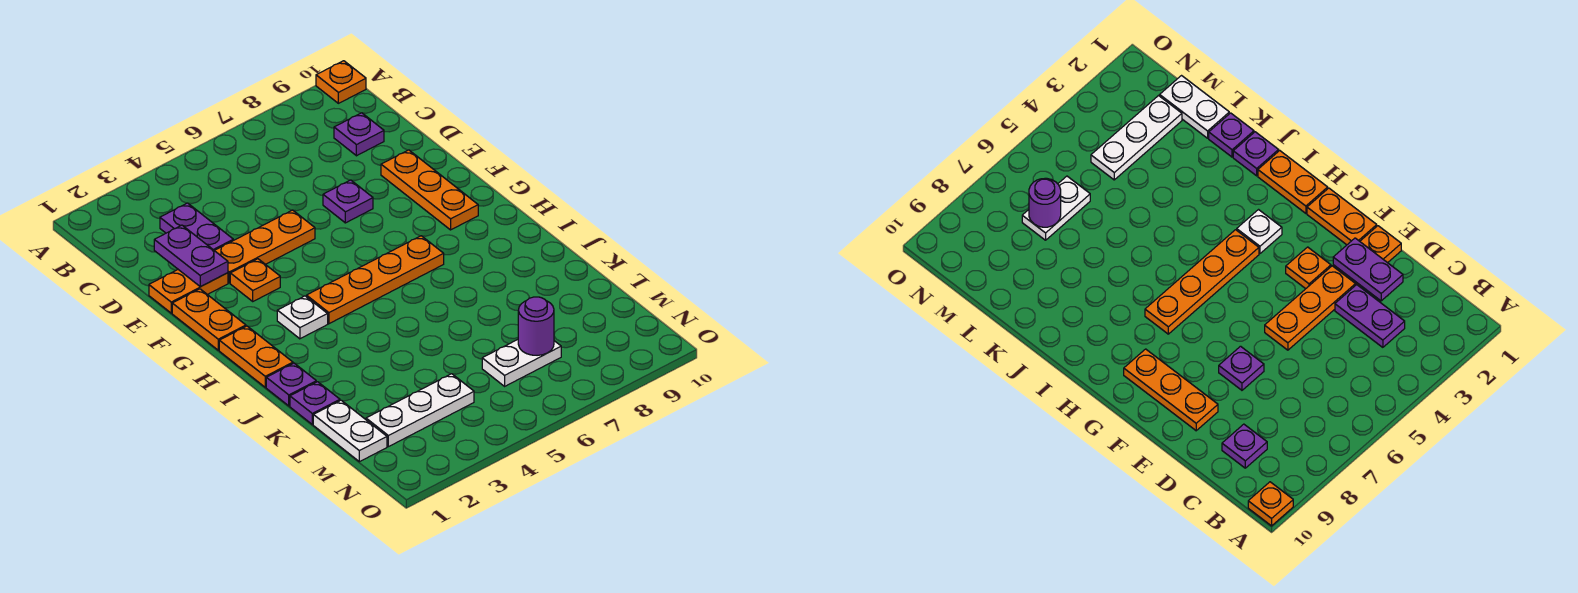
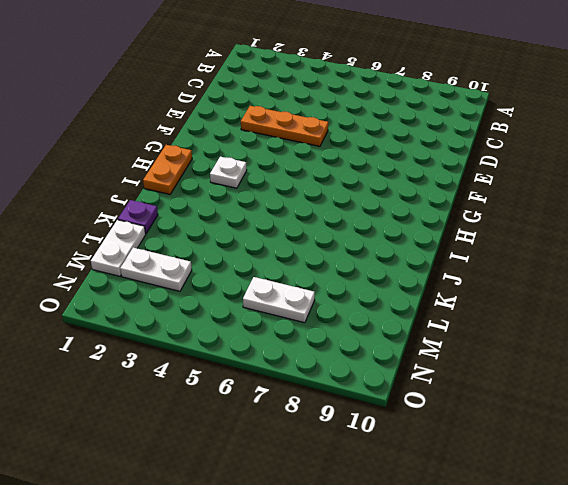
white 1x2 plate [120,248,192,291] -> white 1x3 plate [366,374,474,447]
none -> orange 1x1 plate [316,61,366,103]
none -> purple 1x2 plate [160,203,233,250]
none -> purple 1x1 plate [334,113,384,156]

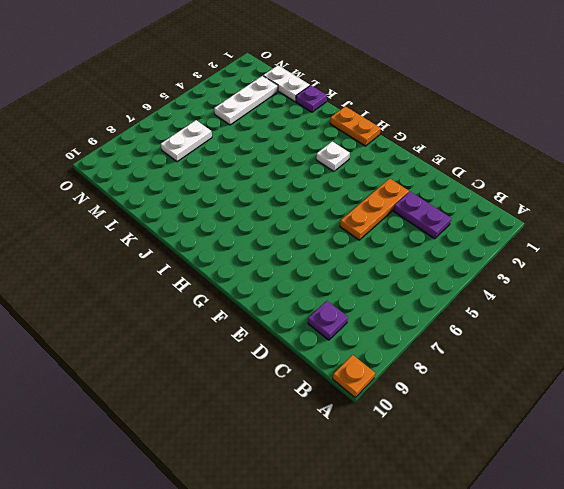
none -> orange 1x2 plate [149,270,228,313]
none -> purple 1x1 plate [323,180,373,223]
none -> orange 1x3 plate [381,150,478,230]

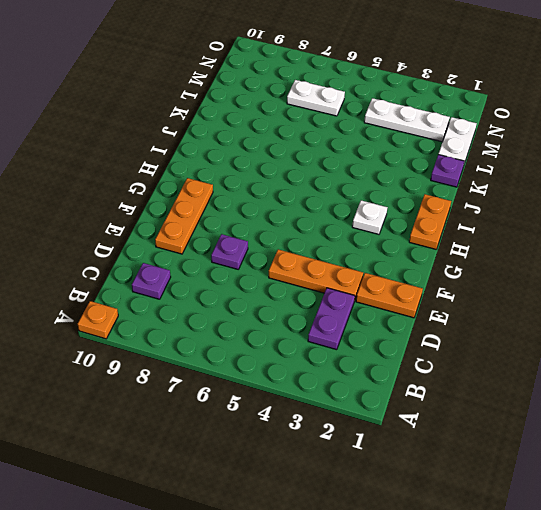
none -> orange 1x2 plate [172,289,246,350]
none -> orange 1x1 plate [230,259,280,301]
none -> orange 1x4 plate [307,236,444,324]

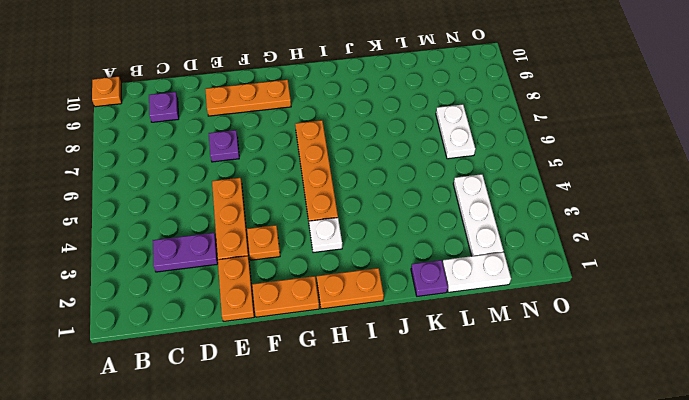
none -> purple 1x1 plate [266,363,316,406]
none -> purple 1x2 plate [154,225,228,286]
none -> purple 1x1 round brick [518,297,554,355]

